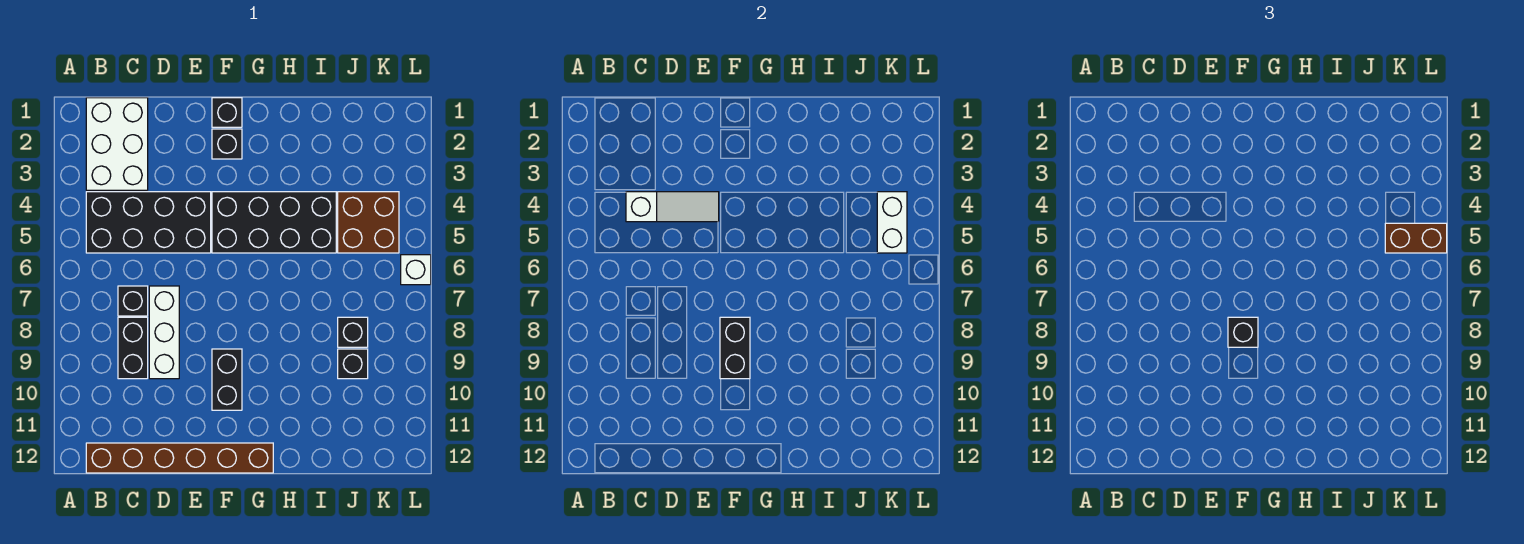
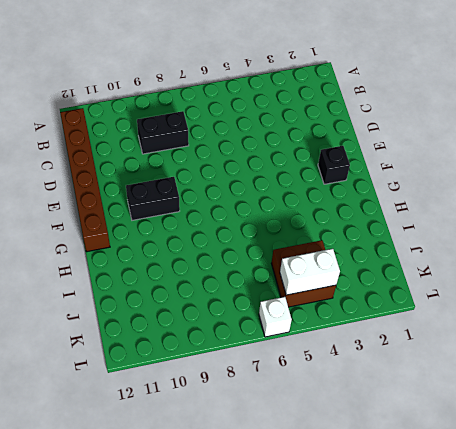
none -> white 2x3 brick [86,98,148,190]
none -> black 2x4 brick [86,192,211,253]
none -> black 1x1 brick [118,286,148,316]

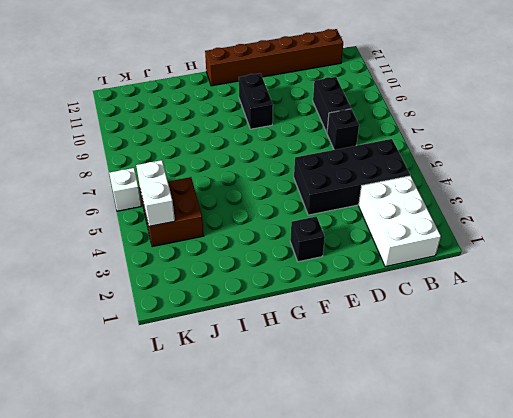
none -> white 1x3 brick [149,286,179,379]
none -> black 1x1 brick [212,98,242,127]
none -> black 2x4 brick [212,192,336,253]

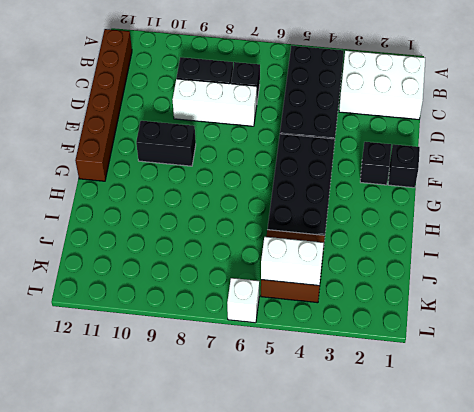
none -> black 1x1 brick [338,317,368,347]
none -> black 1x1 brick [338,349,368,379]
none -> white 1x3 slope [626,192,719,222]

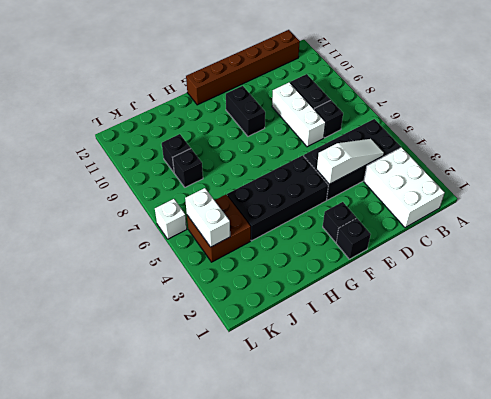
white 1x3 slope [317,139,384,184] -> white 1x3 slope turned to [626,192,719,222]
none -> black 1x2 brick [720,317,750,379]
none -> black 1x1 brick [1228,317,1258,347]
none -> brown 1x2 brick [1385,223,1447,253]

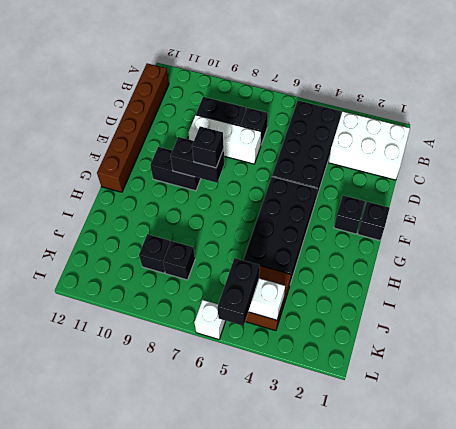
black 1x2 brick [217,258,260,326] -> brown 1x2 brick [1385,223,1447,253]
none -> white 1x3 slope [626,192,719,222]

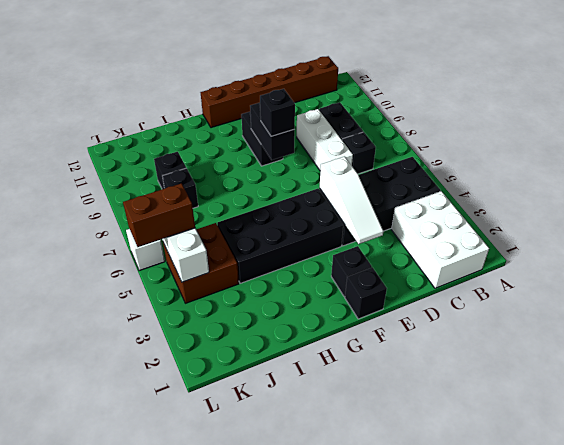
white 1x3 slope [320,157,383,244] -> white 1x3 slope turned to [626,192,719,222]

